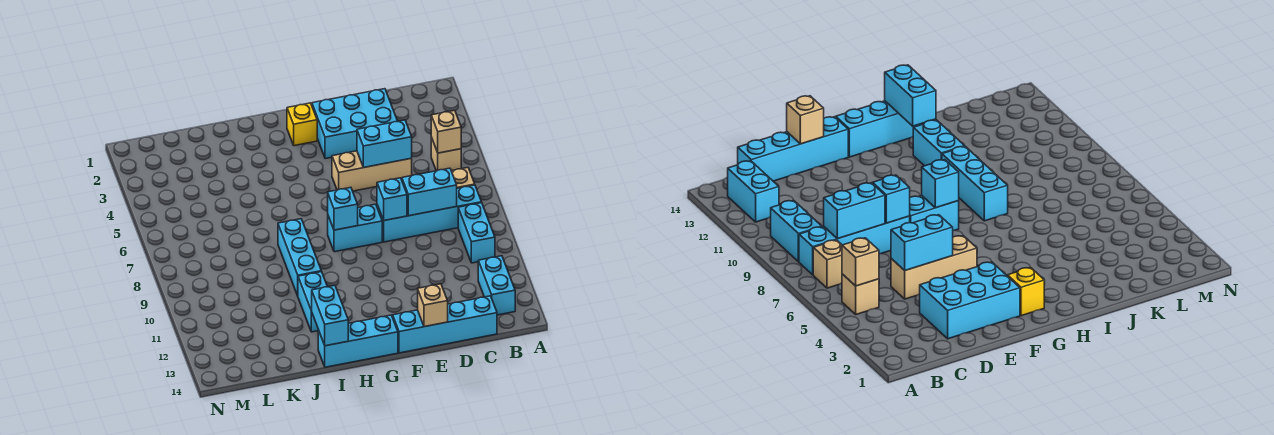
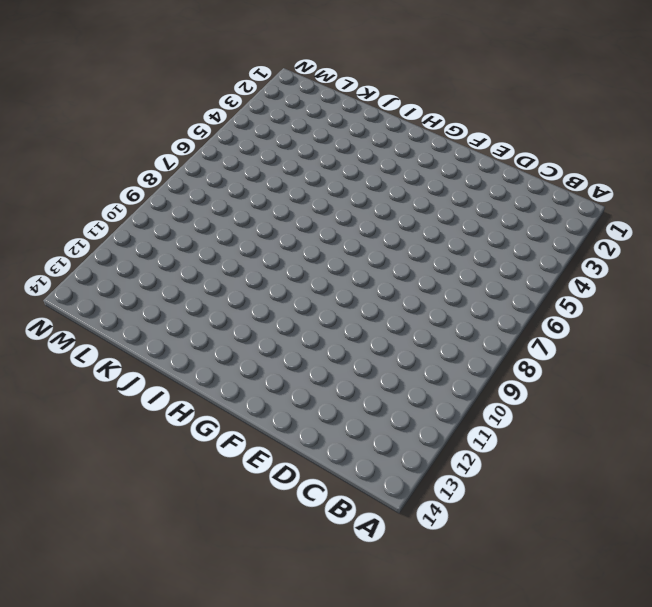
none -> tan 1x1 brick [431,137,461,171]
none -> tan 1x1 brick [452,168,475,188]
none -> cyan 1x4 brick [377,185,482,242]

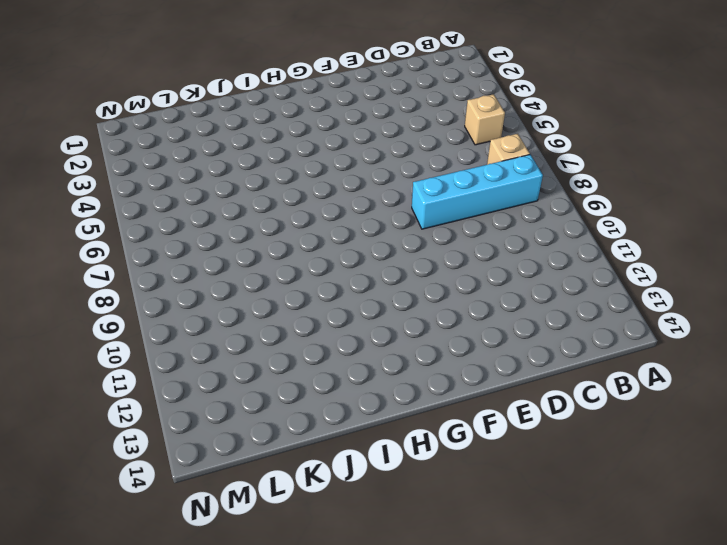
none -> cyan 1x2 brick [458,203,495,263]
none -> cyan 1x2 brick [478,256,515,315]
none -> cyan 1x4 brick [393,296,497,353]

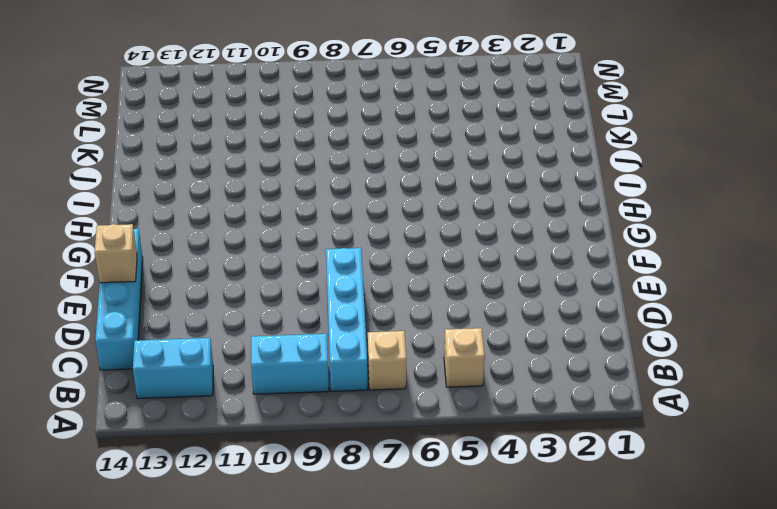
none -> cyan 2x3 brick [312,89,397,159]
none -> tan 1x3 brick [332,151,412,191]
none -> cyan 1x2 brick [328,204,382,252]

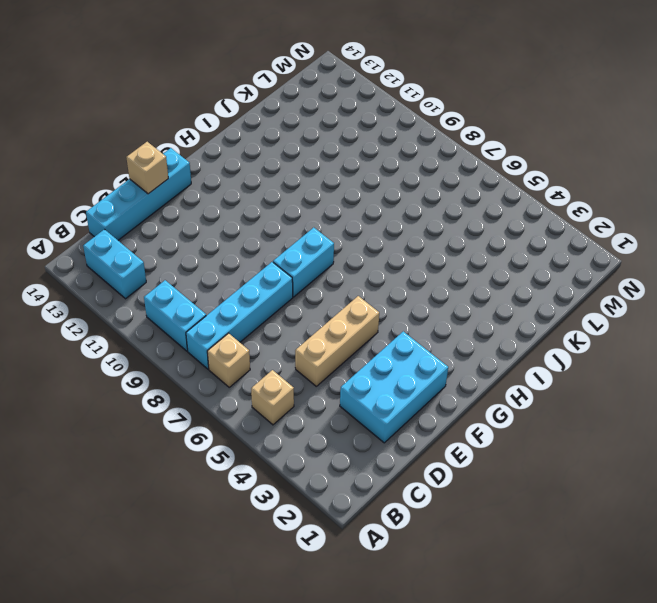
none -> yellow 1x1 brick [287,103,317,146]
none -> cyan 1x3 brick [318,315,398,367]
none -> cyan 1x3 brick [278,219,321,296]

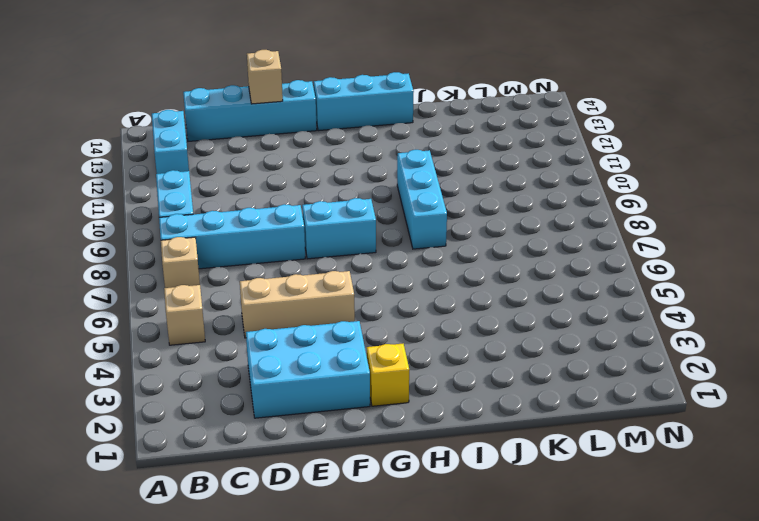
none -> cyan 1x2 brick [298,272,327,332]
none -> tan 1x1 brick [431,110,461,153]
none -> cyan 1x2 brick [402,168,457,216]

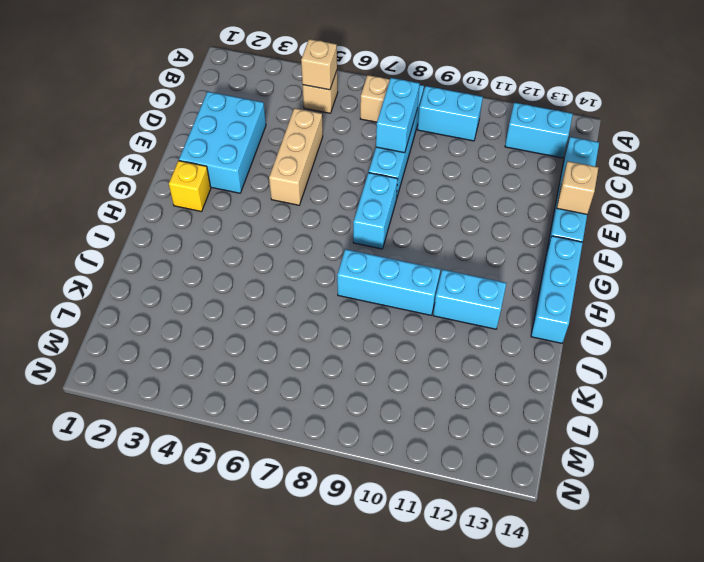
none -> cyan 1x2 brick [357,120,412,168]
none -> cyan 1x1 brick [377,178,407,220]
none -> cyan 1x1 brick [328,188,358,230]

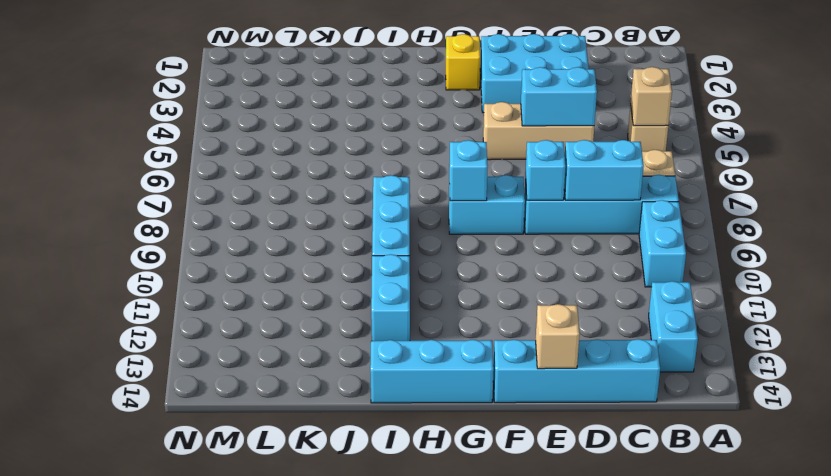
none -> cyan 1x2 brick [312,286,348,346]

